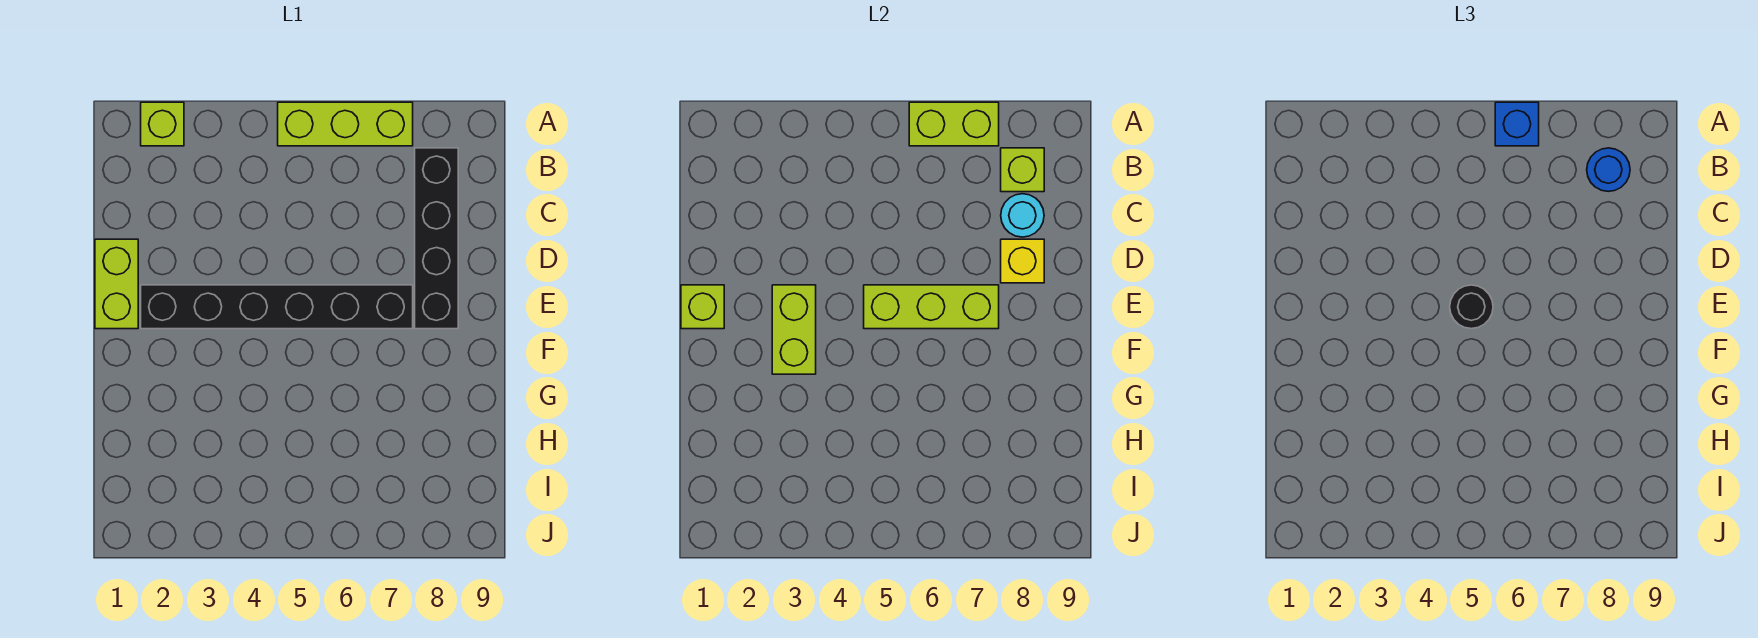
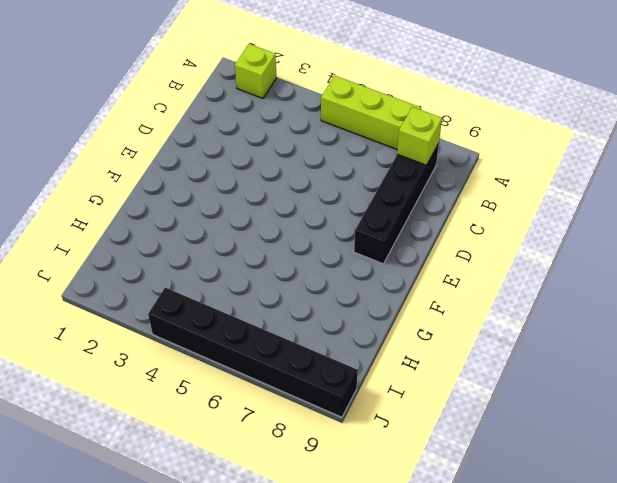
black 1x6 brick [148,288,358,417] -> black 1x6 brick moved to [141,285,413,329]
none -> lime 1x2 brick [95,239,138,329]
none -> lime 1x2 brick [909,102,999,146]
none -> cyan 1x1 round brick [1001,194,1044,237]

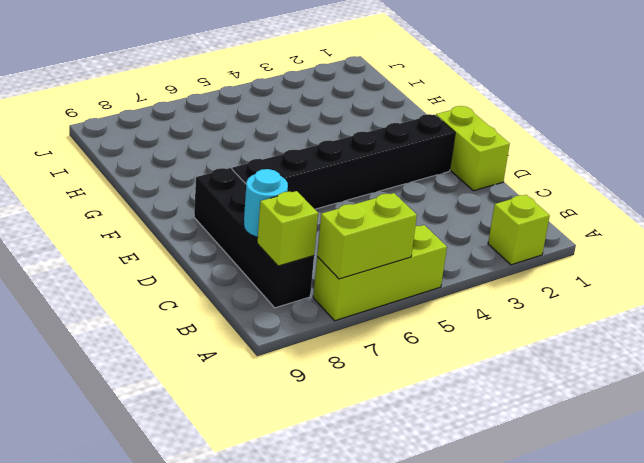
none -> yellow 1x1 brick [1001,239,1044,283]
none -> lime 1x1 brick [681,285,724,329]
none -> lime 1x2 brick [772,285,816,374]

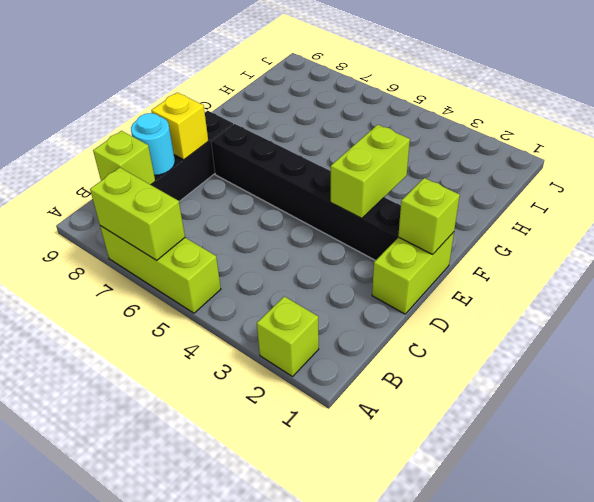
none -> lime 1x3 brick [864,285,999,329]
none -> blue 1x1 brick [1495,102,1539,146]
none -> blue 1x1 round brick [1587,148,1630,191]

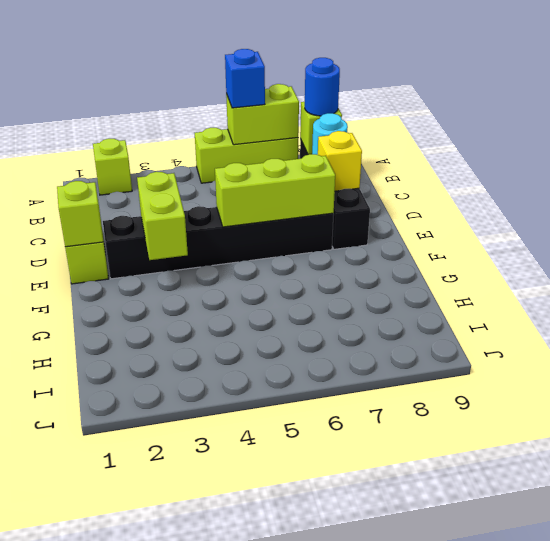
none -> black 1x1 round brick [1450,285,1493,329]

